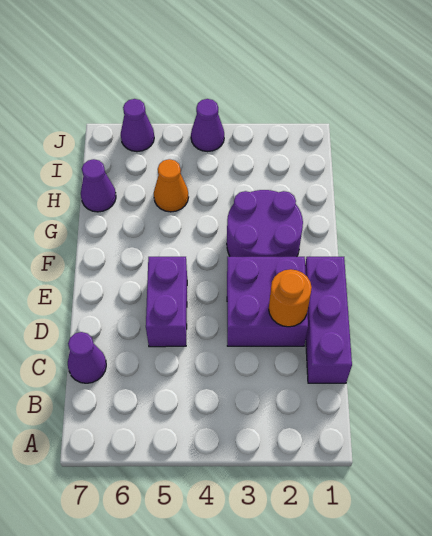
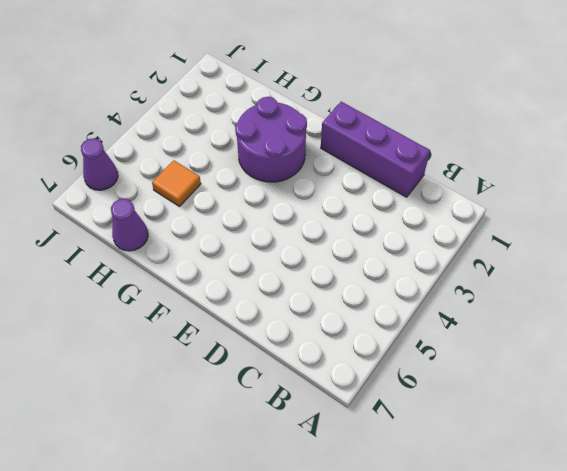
orange 1x1 tile [152,160,201,206] -> orange 1x1 cone [154,159,188,212]
none -> purple 1x1 cone [68,332,106,383]
none -> purple 2x2 brick [227,257,308,346]

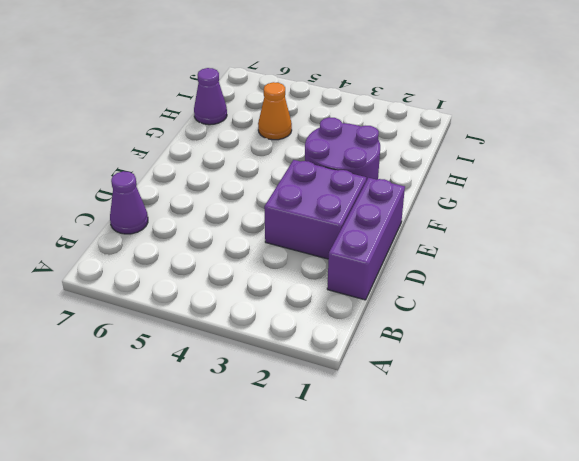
none -> purple 1x2 brick [146,257,187,347]
none -> purple 1x1 cone [191,99,224,152]

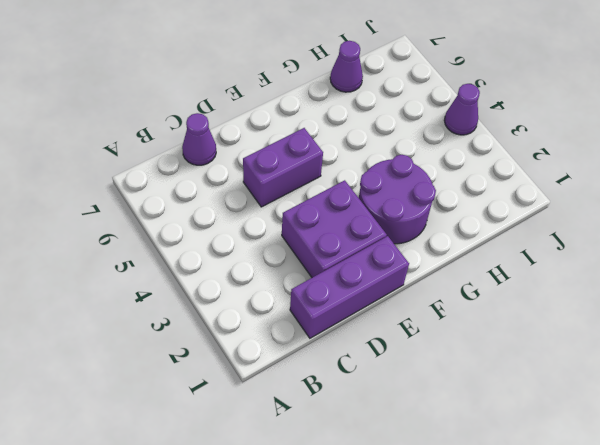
none -> orange 1x1 cone [154,159,188,212]
none -> purple 1x1 cone [121,99,154,152]

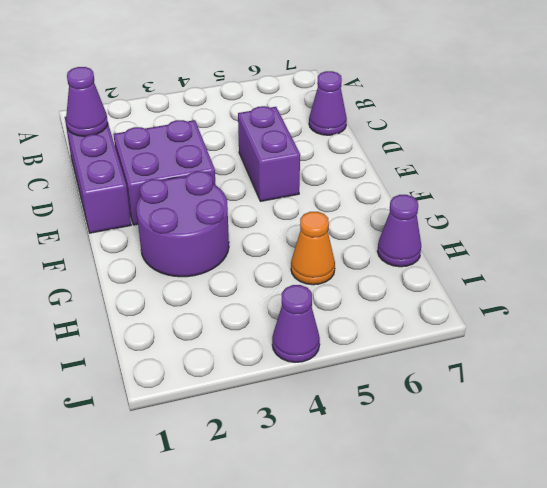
purple 1x1 cone [66,67,108,136] -> purple 1x1 cone moved to [121,99,154,152]
none -> orange 1x1 round brick [269,269,312,327]

